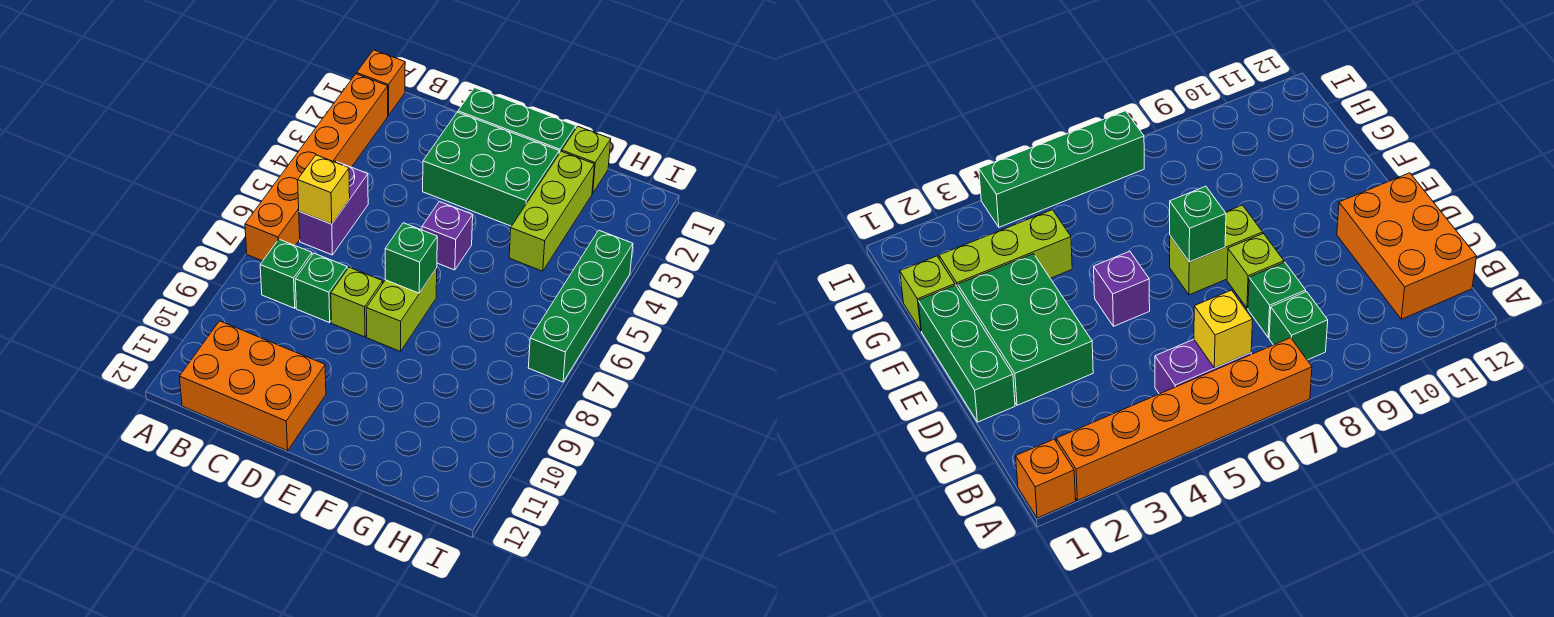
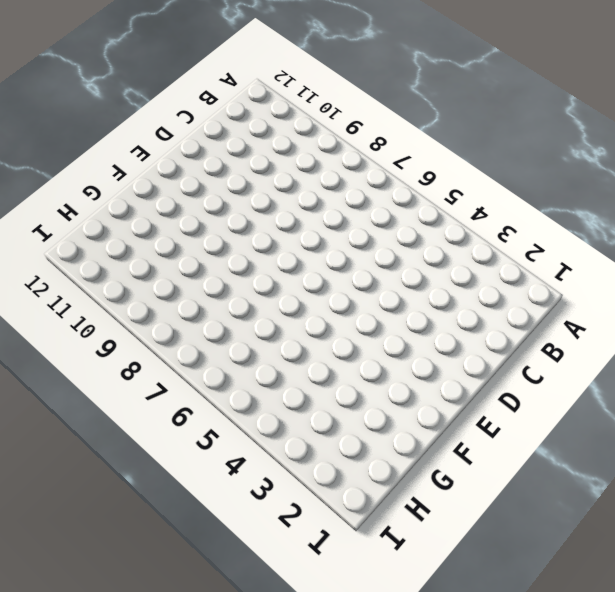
none -> orange 1x1 brick [357,50,405,116]
none -> orange 1x6 brick [245,74,388,261]
none -> purple 1x2 brick [299,161,368,255]

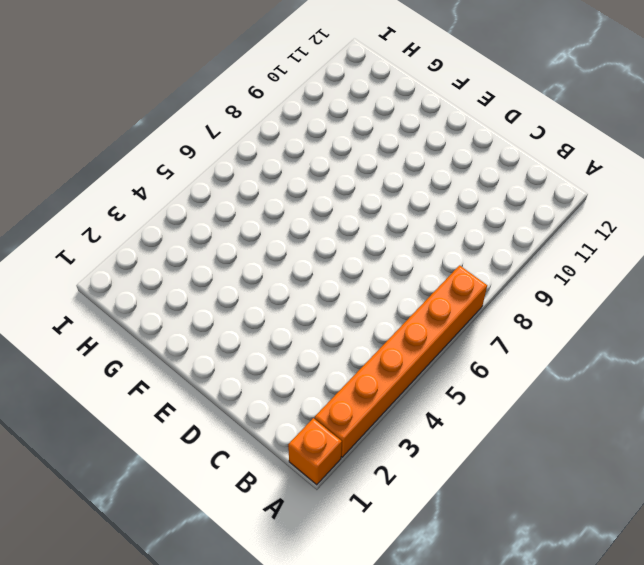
none -> purple 1x2 brick [299,161,368,255]
none -> green 1x1 brick [260,239,312,308]
none -> orange 2x3 brick [179,321,326,451]

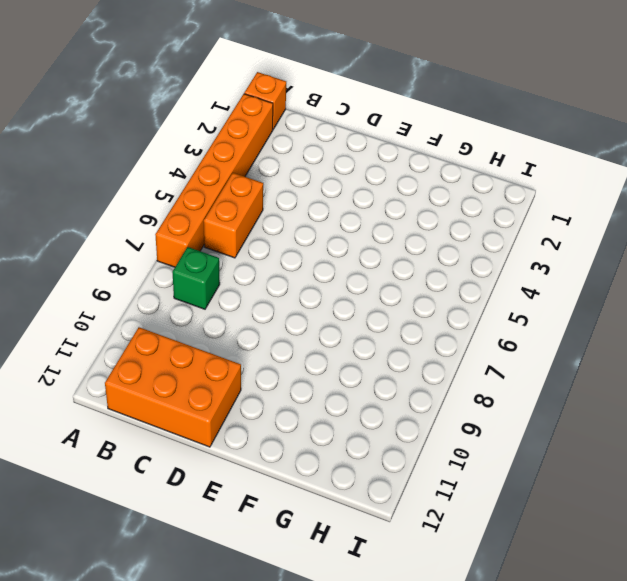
orange 1x2 brick [204,173,263,258] -> purple 1x2 brick [299,161,368,255]
none -> green 1x1 brick [295,253,347,323]
none -> green 1x3 brick [458,88,576,154]
none -> green 2x3 brick [423,112,559,226]

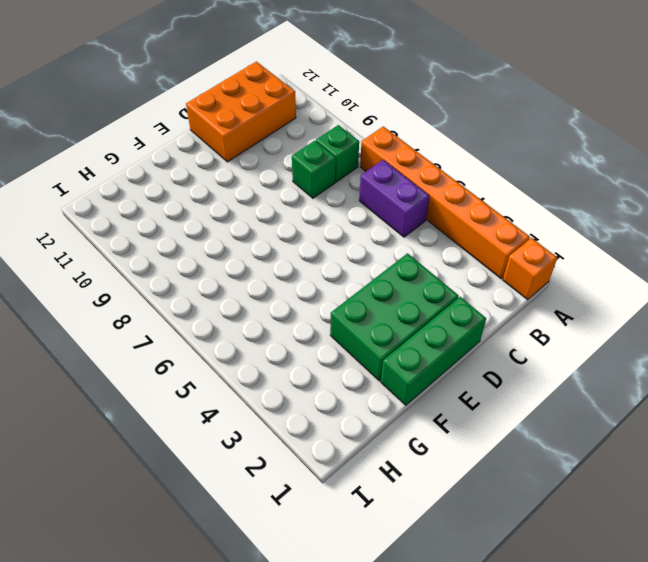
none -> lime 1x1 brick [331,267,383,337]
none -> purple 1x1 brick [422,202,473,270]
none -> lime 1x2 brick [366,268,437,351]

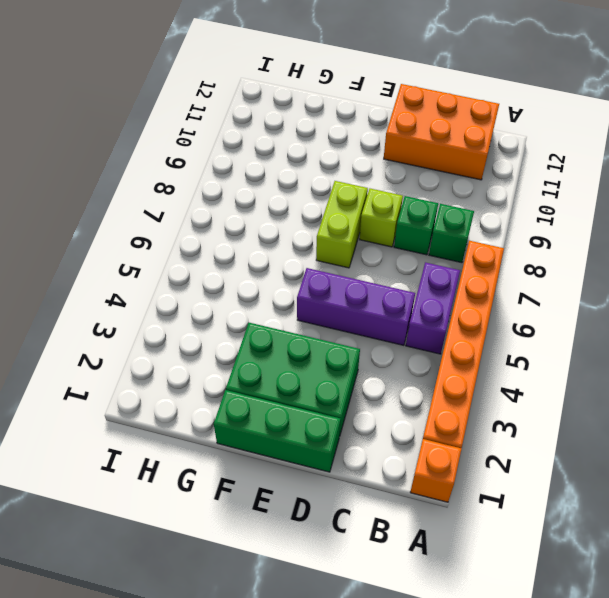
purple 1x3 brick [297,268,415,345] -> purple 1x1 brick [422,202,473,270]
none -> lime 1x1 brick [562,126,611,193]
none -> lime 1x3 brick [509,151,594,271]
none -> green 1x4 brick [528,230,633,382]

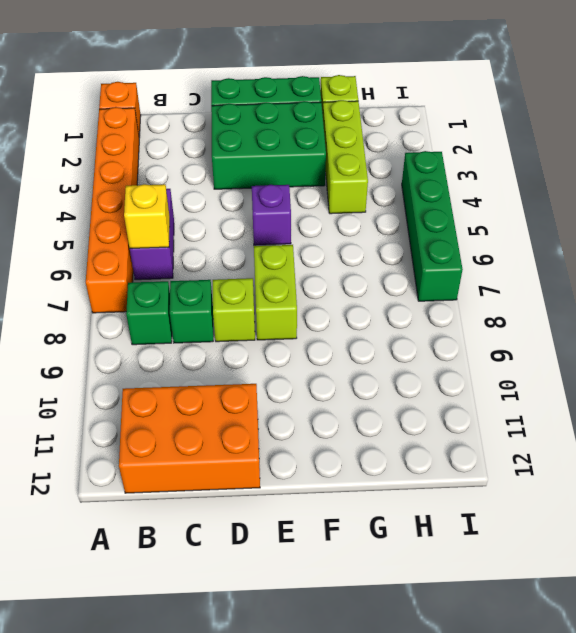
none -> green 1x1 brick [385,223,437,293]

